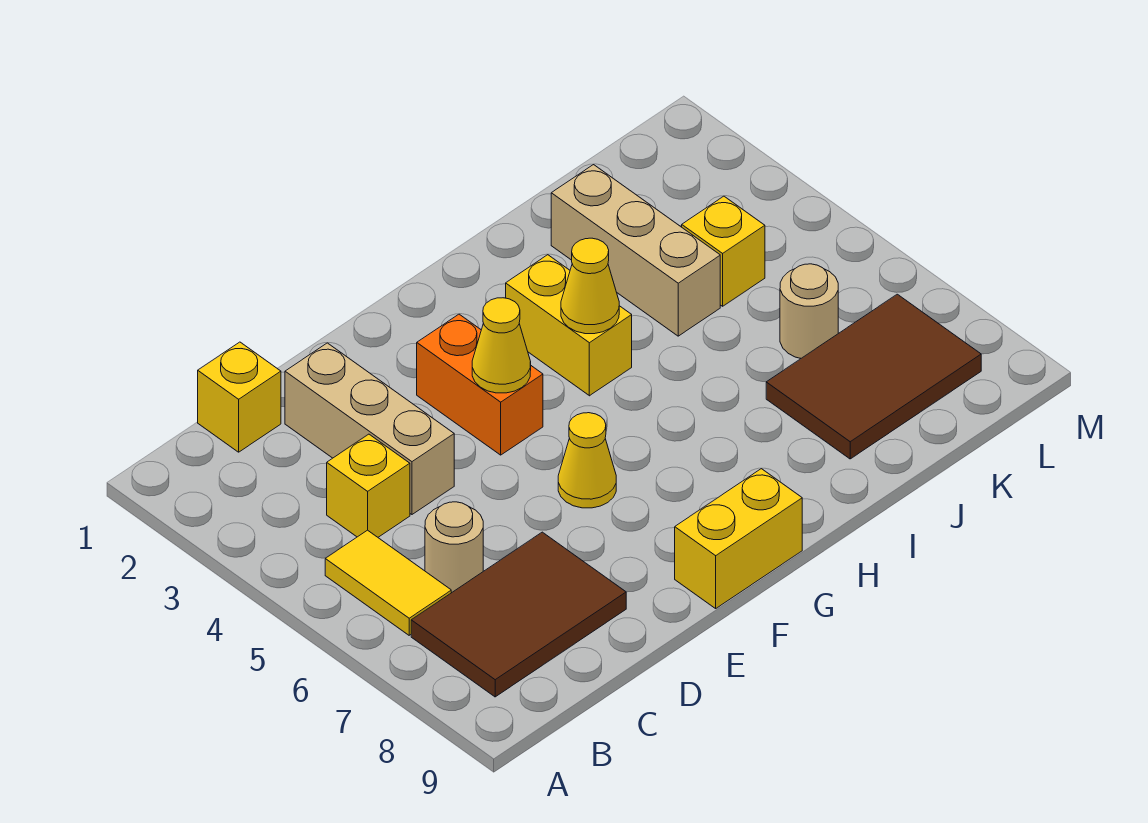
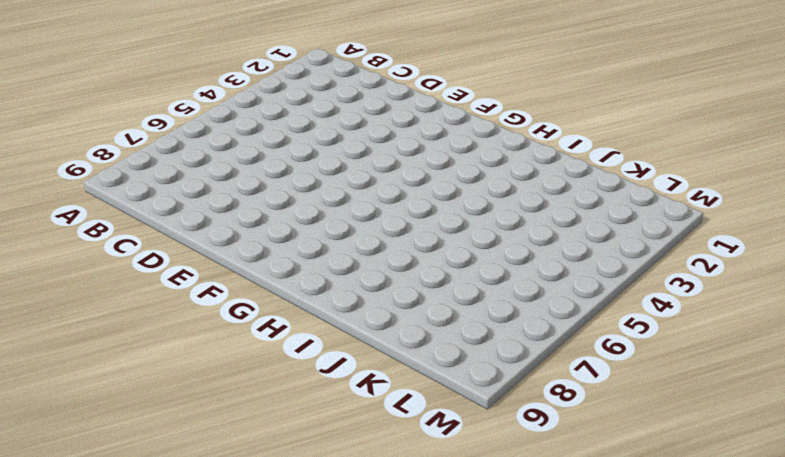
none -> yellow 1x2 tile [325,530,451,635]
none -> brown 2x3 tile [411,532,626,697]
none -> yellow 1x1 brick [198,342,281,452]

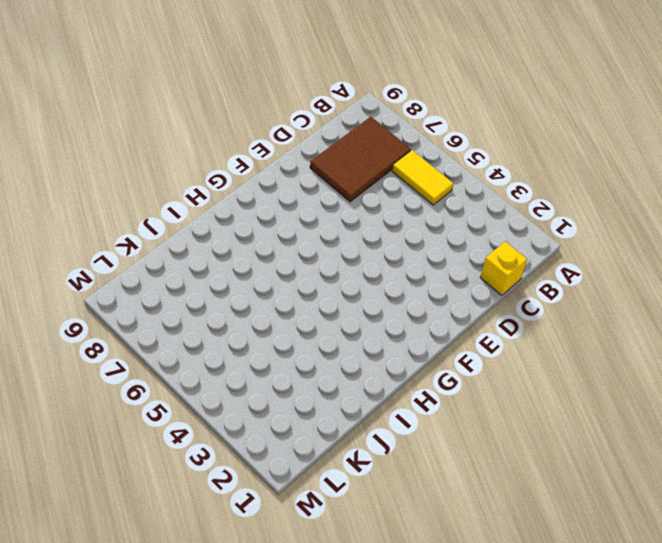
none -> yellow 1x1 brick [327,434,410,537]
none -> tan 1x1 round brick [425,502,483,593]
none -> tan 1x3 brick [285,343,454,514]

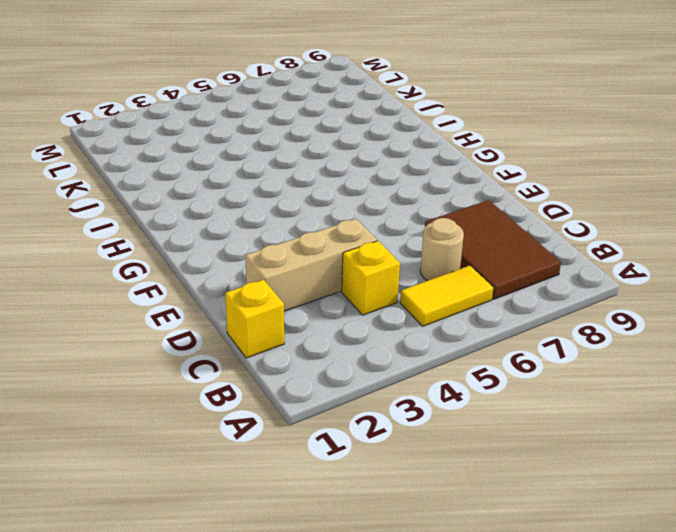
none -> orange 1x2 brick [417,314,543,455]
none -> yellow 1x1 cone [558,413,616,508]
none -> yellow 1x2 brick [675,469,802,608]

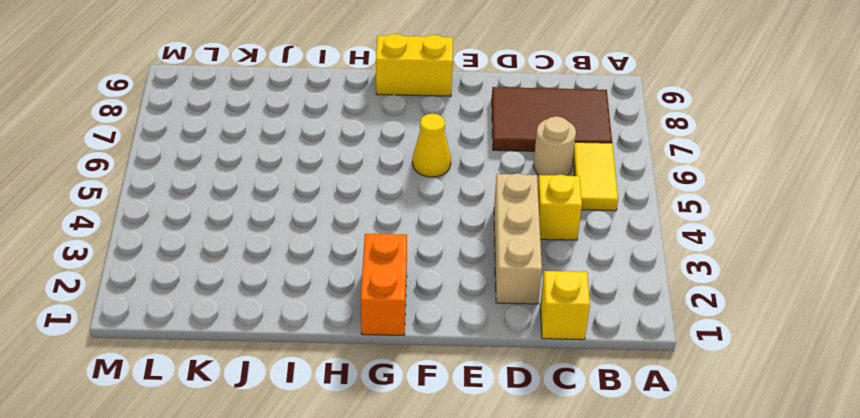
orange 1x2 brick [361,233,407,335] -> orange 1x2 brick moved to [417,314,543,455]
none -> yellow 1x2 brick [506,255,632,396]
none -> tan 1x3 brick [551,164,720,336]
none -> brown 2x3 tile [766,294,981,459]

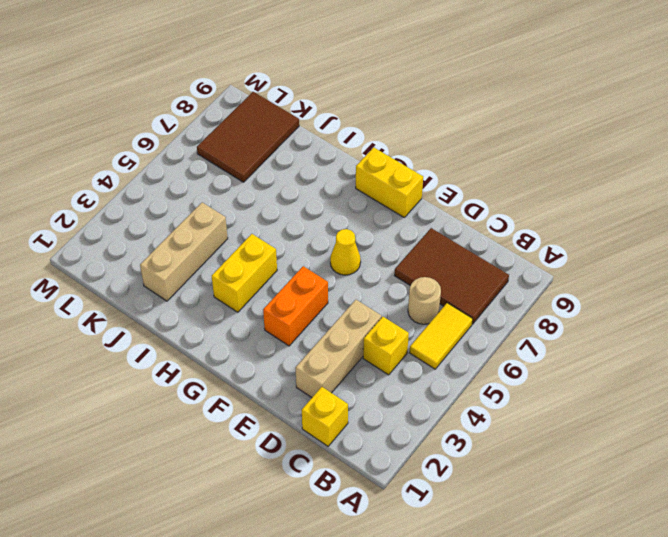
brown 2x3 tile [197,92,299,182] -> brown 2x3 tile turned to [766,294,981,459]
none -> yellow 1x1 brick [682,196,765,306]
none -> tan 1x1 round brick [780,264,838,358]
none -> yellow 1x1 cone [472,298,531,393]

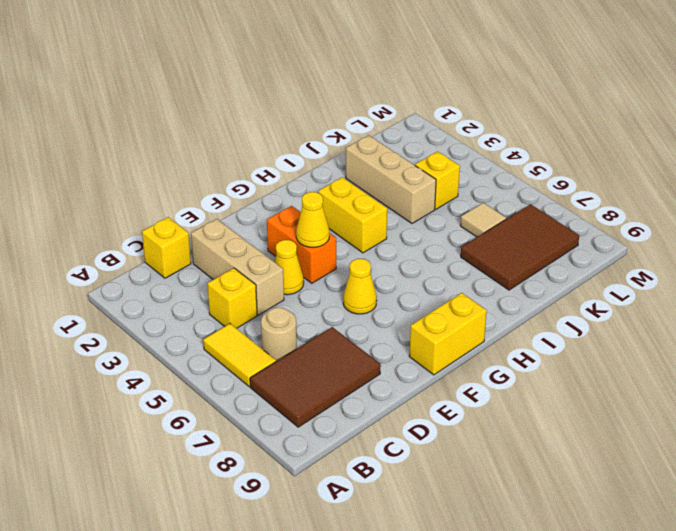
yellow 1x1 cone [274,240,304,295] -> yellow 1x1 cone moved to [561,238,619,334]
tan 1x1 tile [460,203,506,237] -> tan 1x1 round brick [780,264,838,358]

